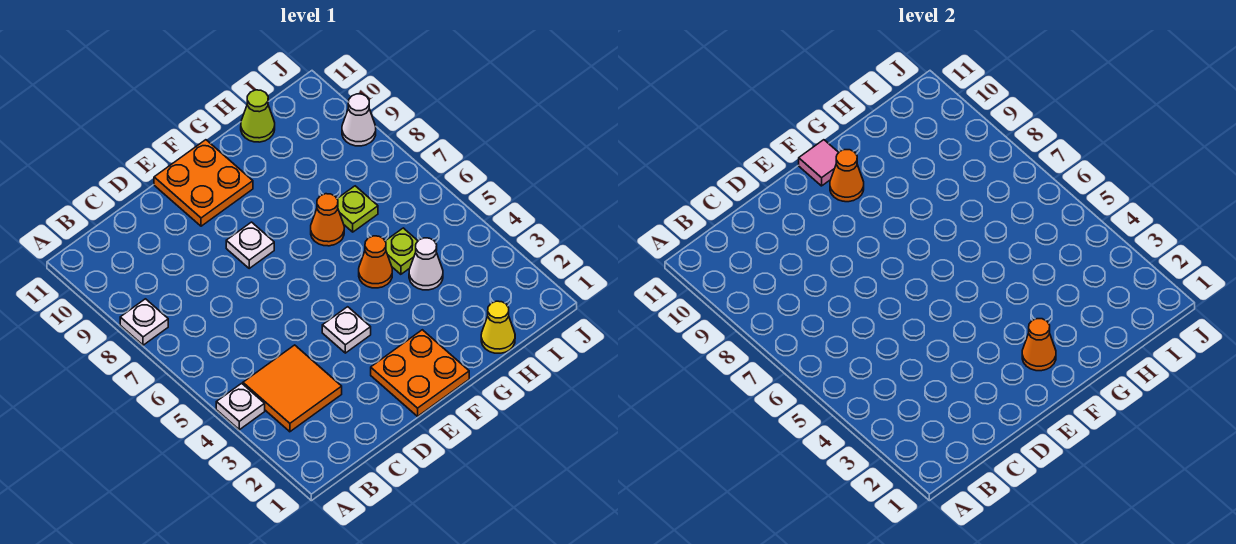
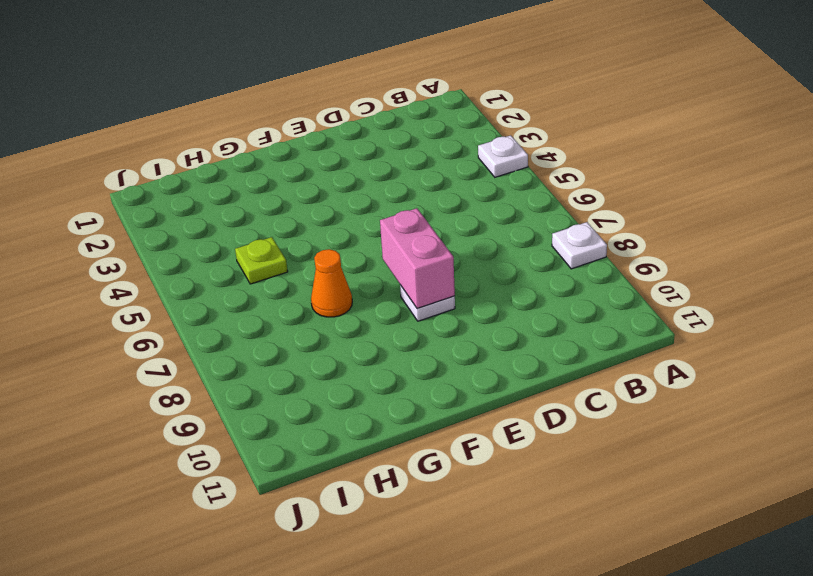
pink 1x2 brick [380,208,455,308] -> none
none -> orange 2x2 tile [243,345,342,432]
none -> orange 2x2 plate [371,330,469,416]
none -> white 1x1 plate [322,307,371,353]

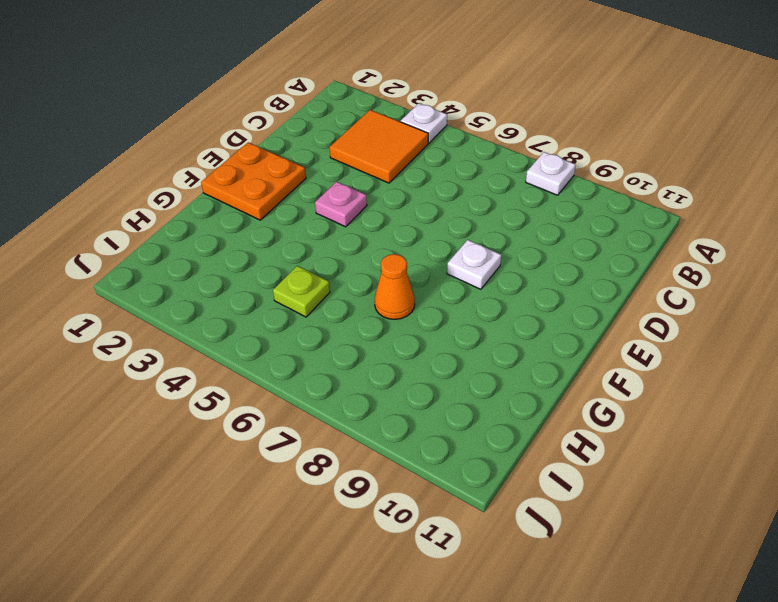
pink 1x1 plate [315,182,367,227] -> white 1x1 plate [322,307,371,353]
none -> orange 2x2 plate [154,140,253,226]
none -> orange 1x1 cone [359,236,392,288]
none -> yellow 1x1 cone [481,301,515,353]

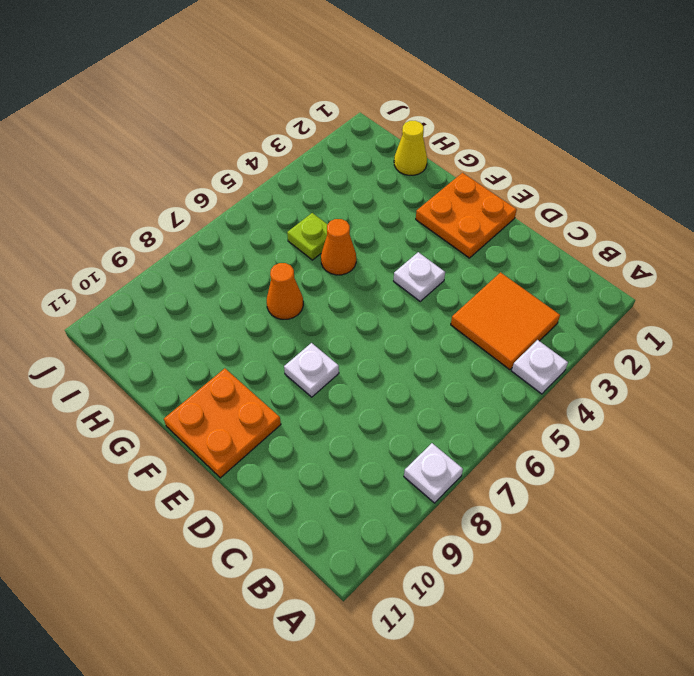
none -> white 1x1 cone [409,238,443,290]
none -> lime 1x1 plate [337,186,378,232]
none -> lime 1x1 cone [241,90,275,142]

